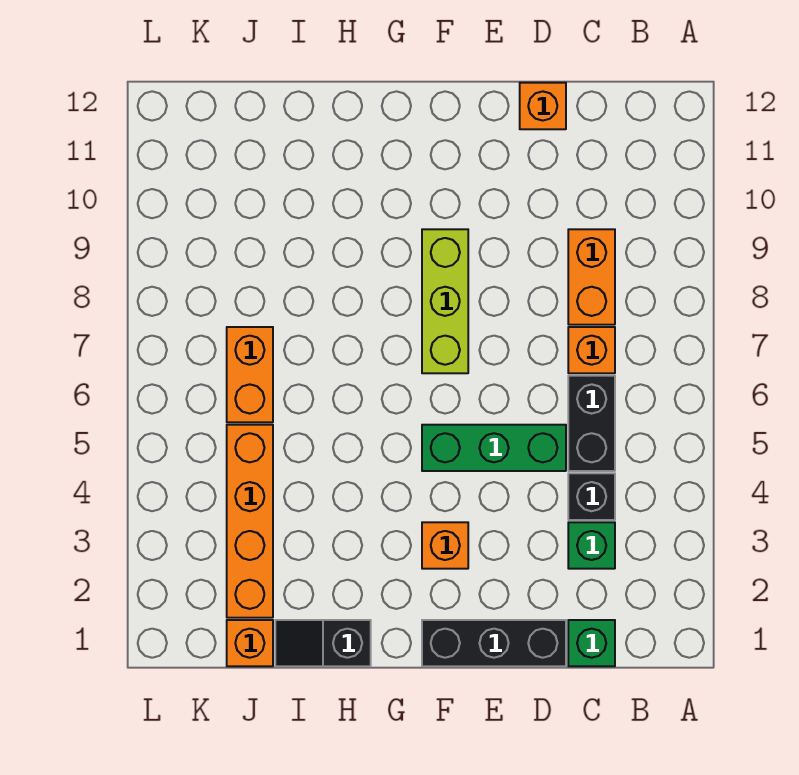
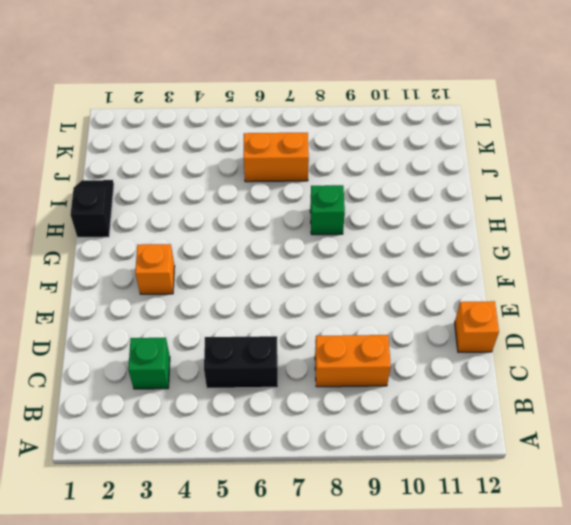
green 1x1 brick [310,185,345,235] -> green 1x1 brick moved to [568,620,615,666]
none -> black 1x1 brick [568,473,615,520]
none -> orange 1x1 brick [568,327,615,373]
none -> black 1x3 brick [422,620,566,666]

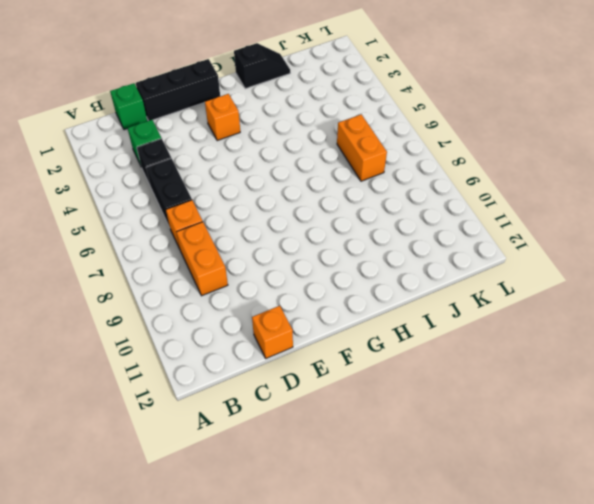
none -> green 1x3 brick [422,425,566,471]
none -> lime 1x3 brick [422,229,468,373]
none -> orange 1x1 brick [227,620,273,666]

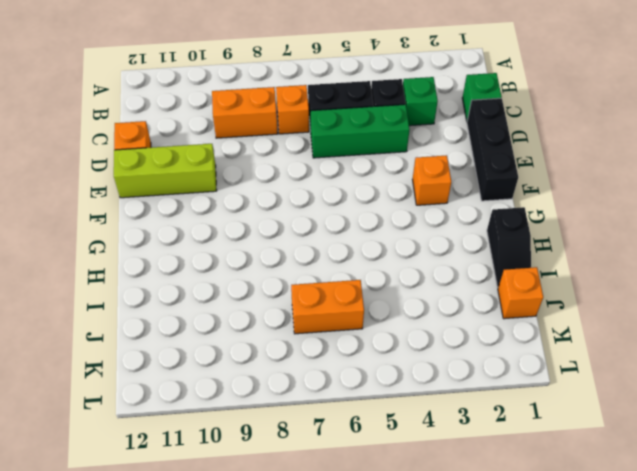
green 1x3 brick [310,104,410,158] -> green 1x3 brick turned to [422,425,566,471]
lime 1x3 brick [114,144,217,198] -> lime 1x3 brick moved to [422,229,468,373]
none -> orange 1x4 brick [227,425,273,618]

